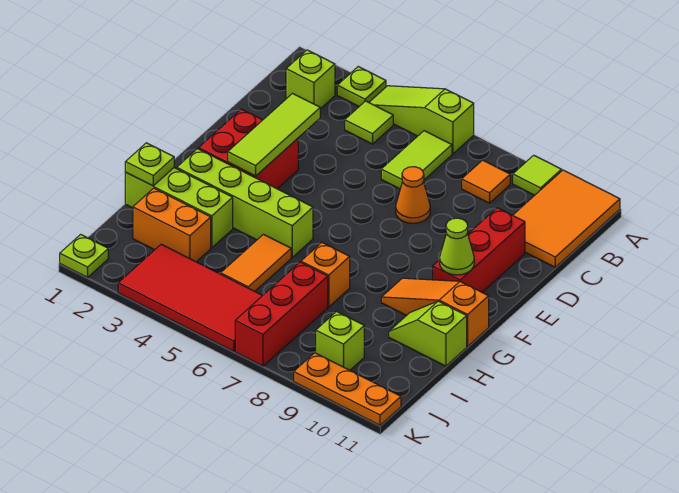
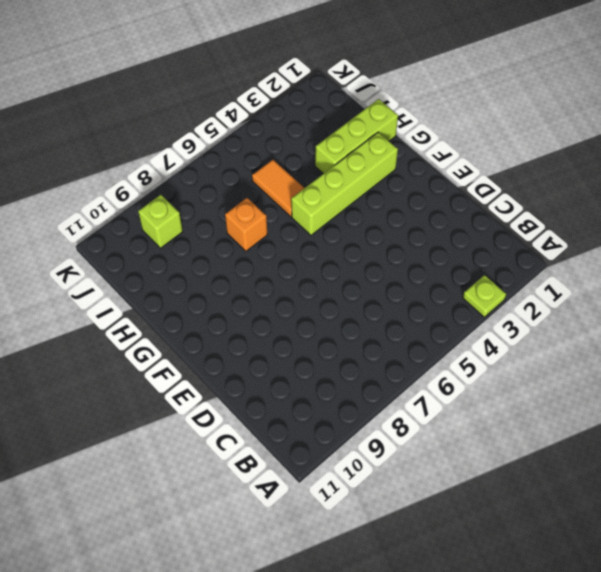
none -> lime 1x3 slope [369,86,474,154]
none -> lime 1x1 tile [513,155,562,195]
none -> orange 2x3 tile [513,170,620,267]

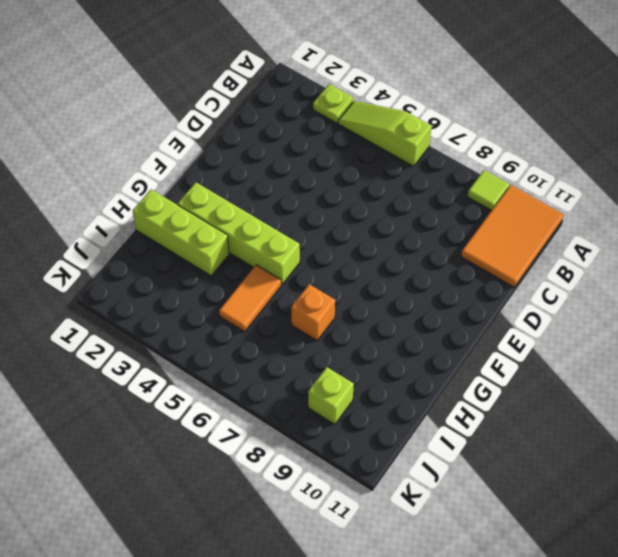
none -> lime 1x1 brick [286,50,335,109]
none -> lime 1x1 tile [345,101,393,144]
none -> lime 1x2 tile [381,131,452,189]

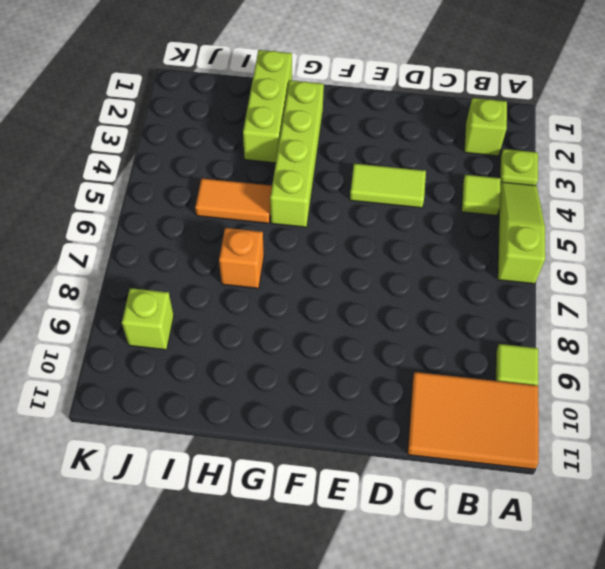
lime 1x2 tile [350,164,426,208] -> lime 1x2 tile moved to [381,131,452,189]
none -> orange 1x1 tile [462,160,510,203]
none -> orange 1x1 cone [396,167,430,223]
none -> red 1x3 brick [433,208,525,292]

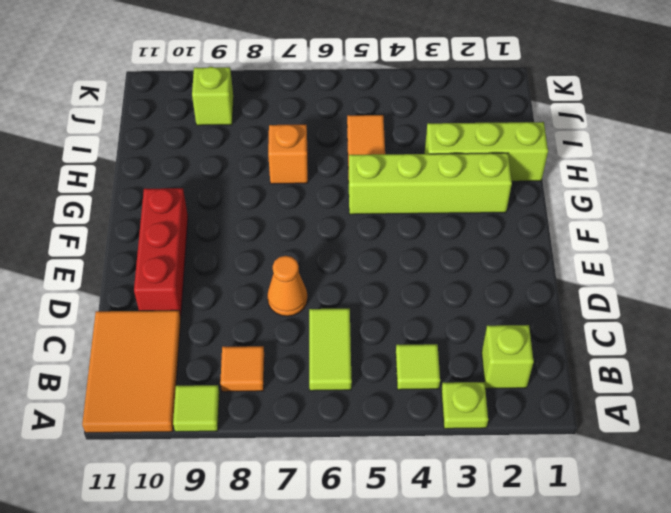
none -> lime 1x3 slope [369,86,474,154]
none -> red 2x2 brick [199,109,298,189]
none -> orange 1x3 slope [381,278,489,346]

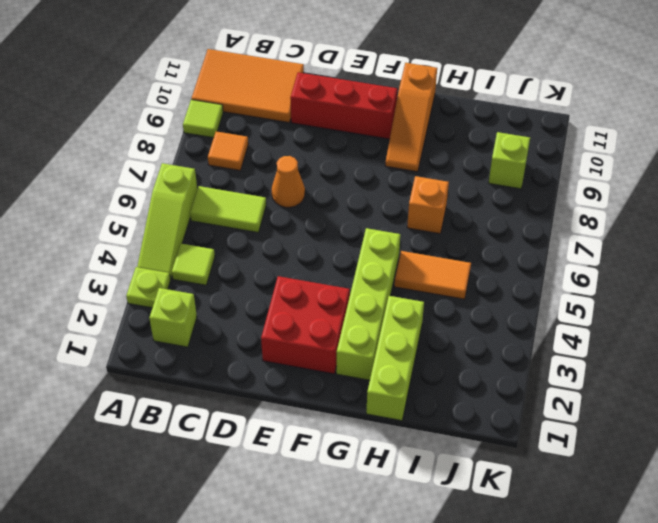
none -> lime 1x2 slope [389,301,467,366]
none -> orange 1x2 brick [133,188,211,262]
none -> red 1x3 brick [235,262,328,366]

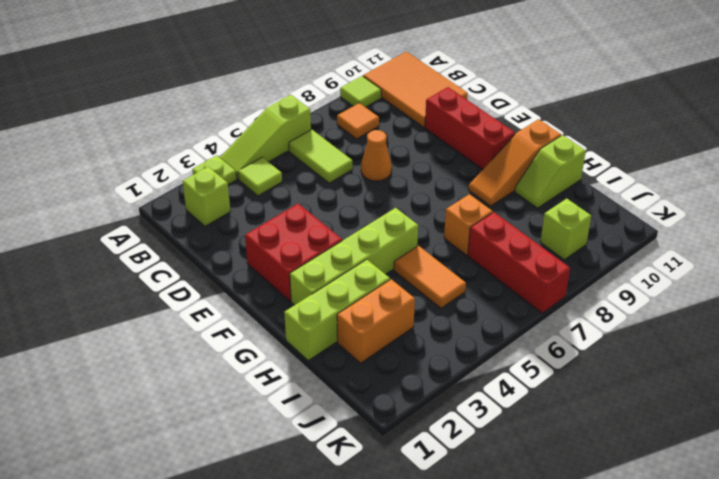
none -> red 2x4 tile [118,244,262,351]
none -> lime 1x1 plate [60,234,108,277]
none -> orange 1x3 plate [294,353,401,425]

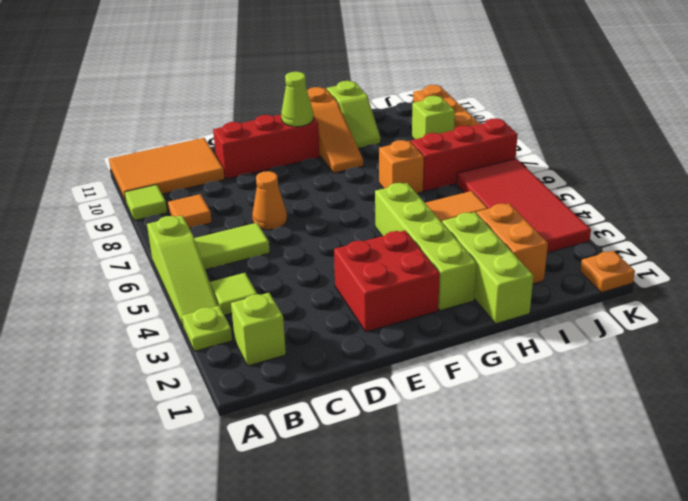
orange 1x1 plate [580,251,635,292] -> lime 1x1 plate [60,234,108,277]
none -> lime 1x3 tile [228,94,320,176]
none -> lime 1x1 plate [125,143,174,186]

